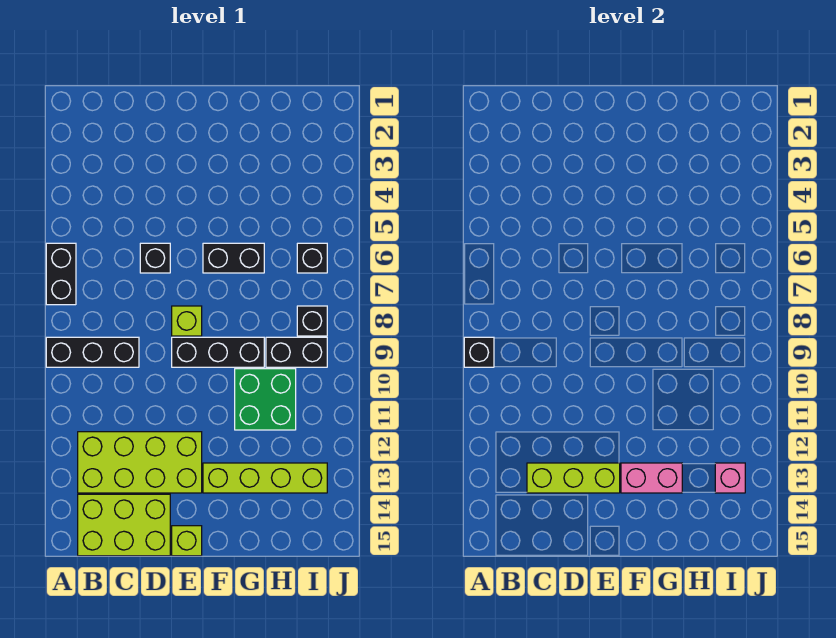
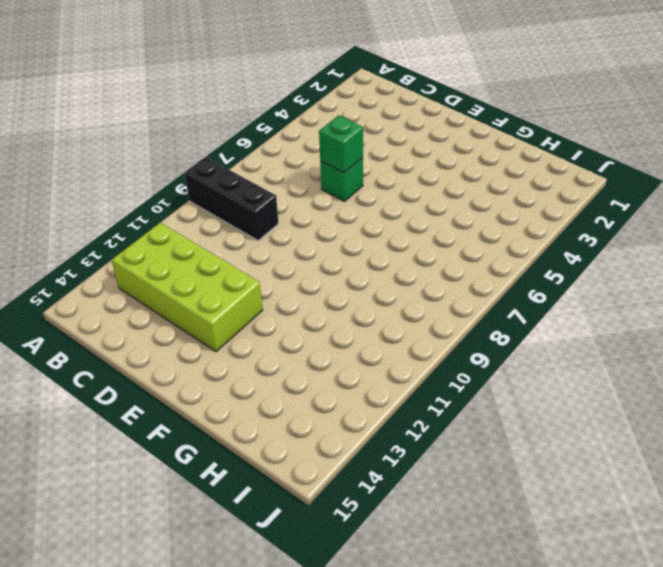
green 1x1 brick [320,157,363,201] -> black 1x1 brick [140,243,170,273]
green 1x1 brick [319,115,363,173] -> none
none -> black 1x2 brick [46,243,76,305]
none -> lime 2x3 brick [78,494,170,556]
none -> lime 1x1 brick [172,306,202,336]

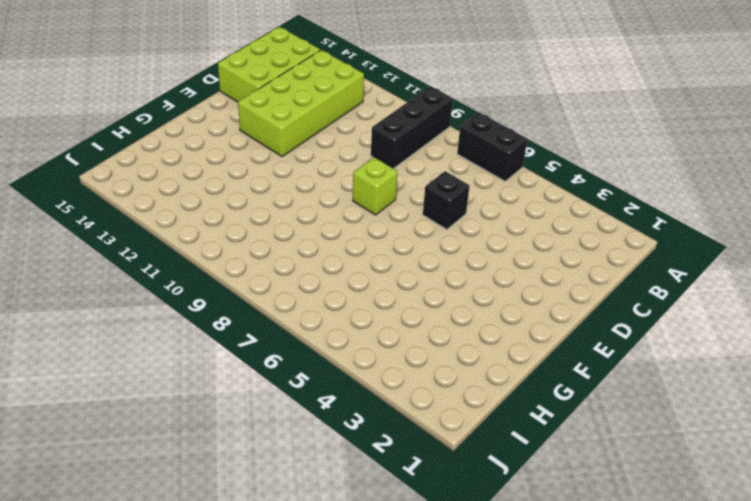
none -> black 1x3 brick [172,337,264,367]
none -> lime 1x1 brick [172,526,202,556]
none -> black 1x2 brick [203,243,264,273]

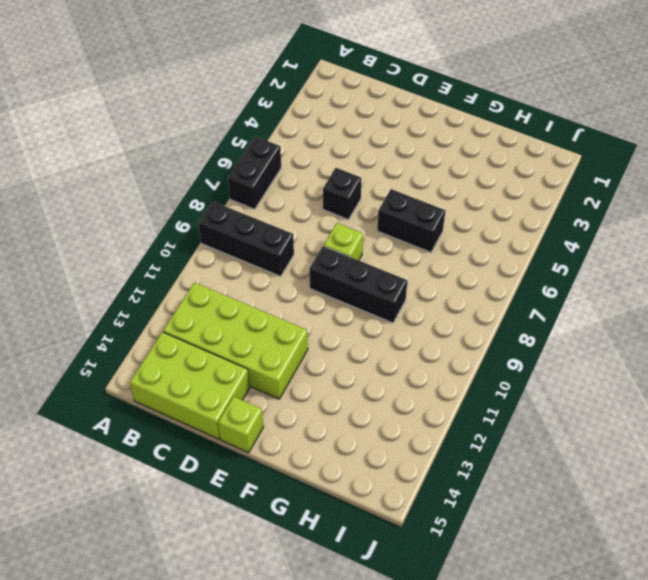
none -> lime 1x4 brick [203,463,327,493]
none -> green 2x2 brick [235,369,296,430]
none -> black 1x2 brick [266,337,327,367]

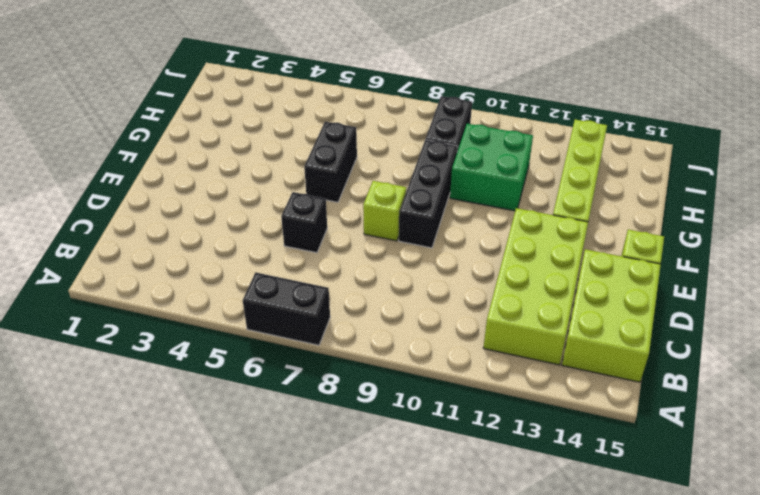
none -> black 1x3 brick [46,337,139,367]
none -> black 1x1 brick [297,243,327,273]
none -> black 1x1 brick [297,306,327,336]

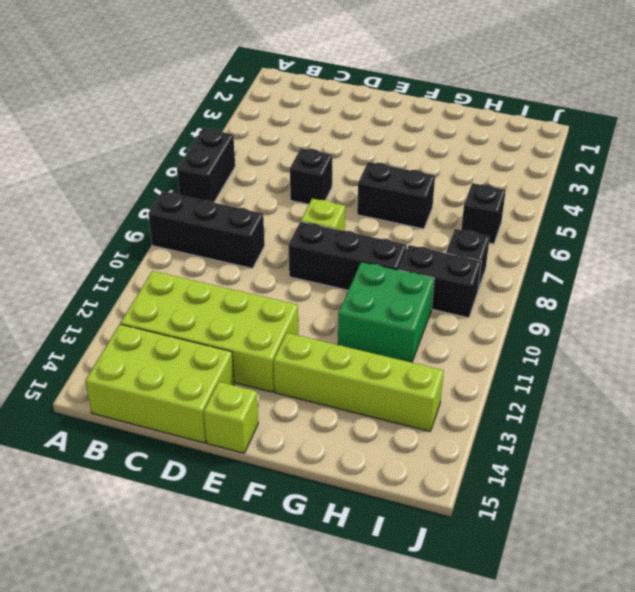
none -> black 1x1 brick [464,337,494,367]
none -> lime 1x3 brick [527,463,620,493]
none -> pink 1x2 brick [621,463,682,493]

